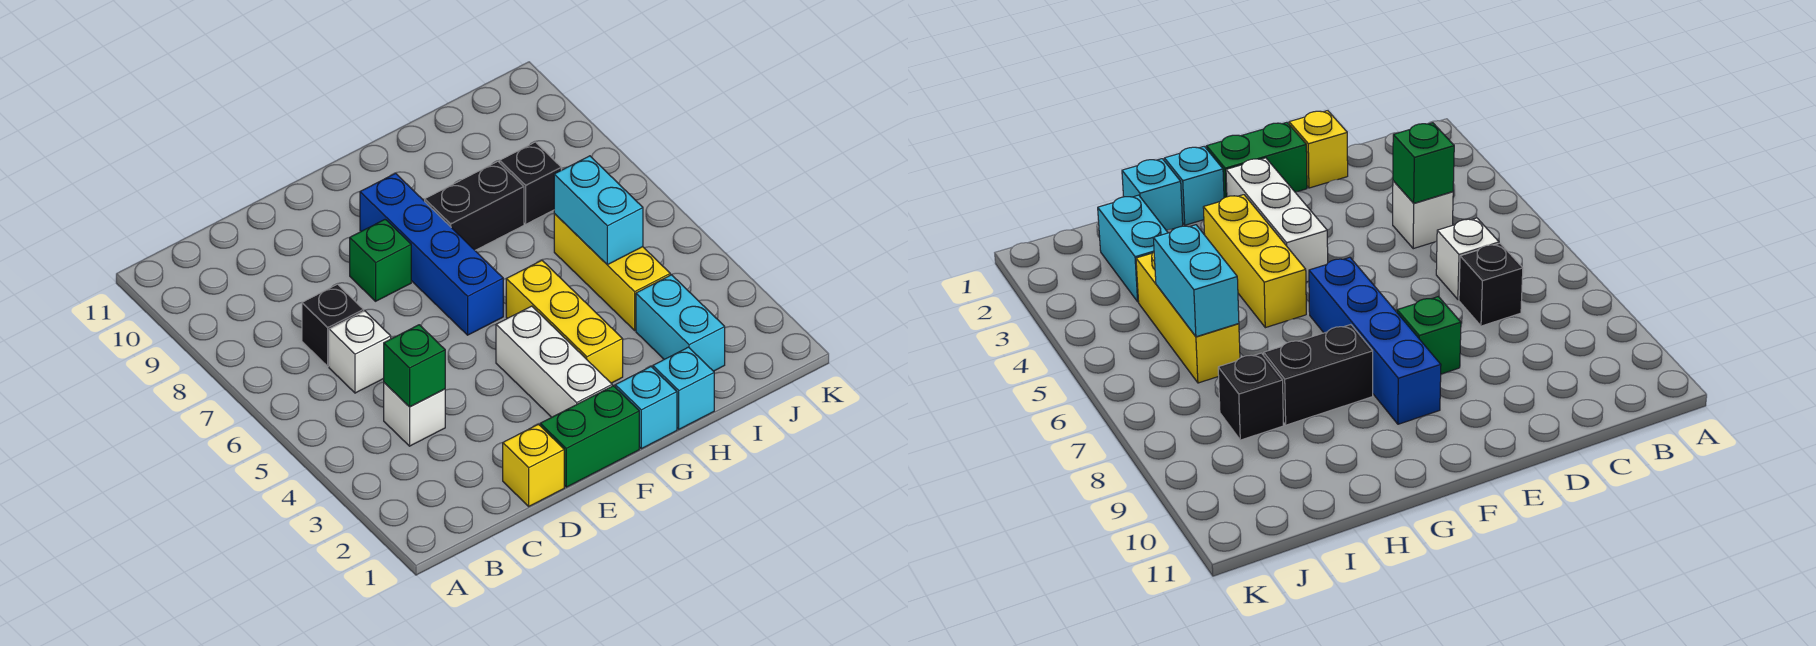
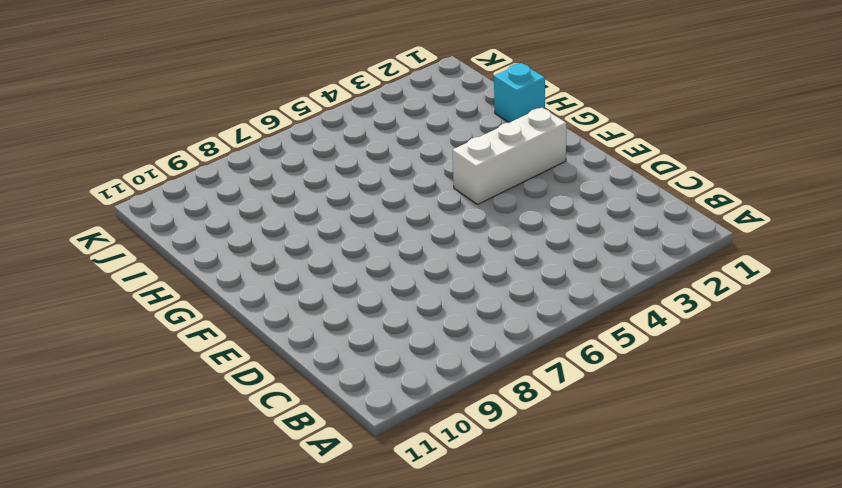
none -> white 1x1 brick [384,383,445,446]
none -> white 1x1 brick [329,311,391,393]
none -> black 1x1 brick [302,284,364,366]

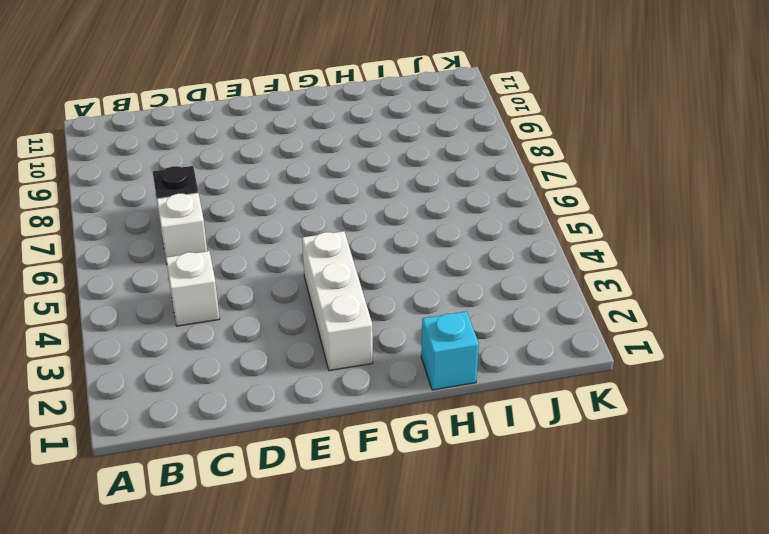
none -> yellow 1x1 brick [503,424,564,506]
none -> green 1x2 brick [540,386,639,487]
none -> green 1x1 brick [350,219,411,301]

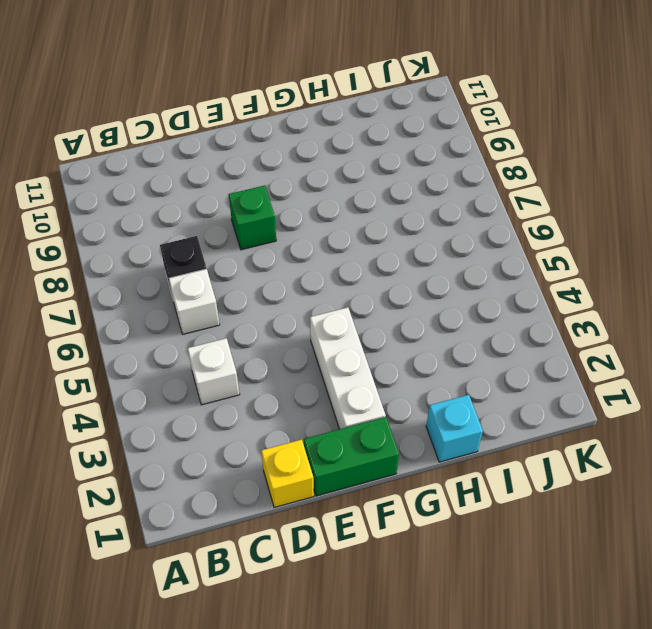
none -> blue 1x4 brick [360,173,503,335]
none -> cyan 1x1 brick [615,367,677,449]
none -> yellow 1x3 brick [506,260,623,383]

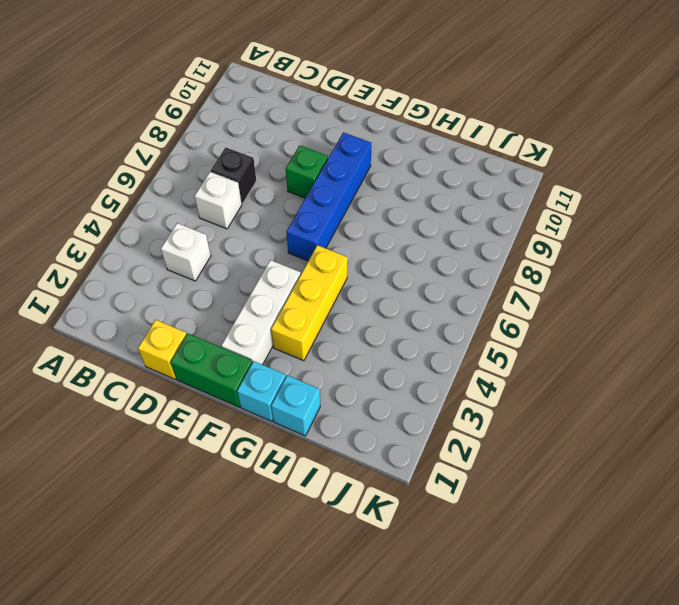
none -> black 1x2 brick [425,161,524,250]
none -> cyan 1x2 brick [636,275,725,371]
none -> yellow 1x3 brick [554,214,670,330]

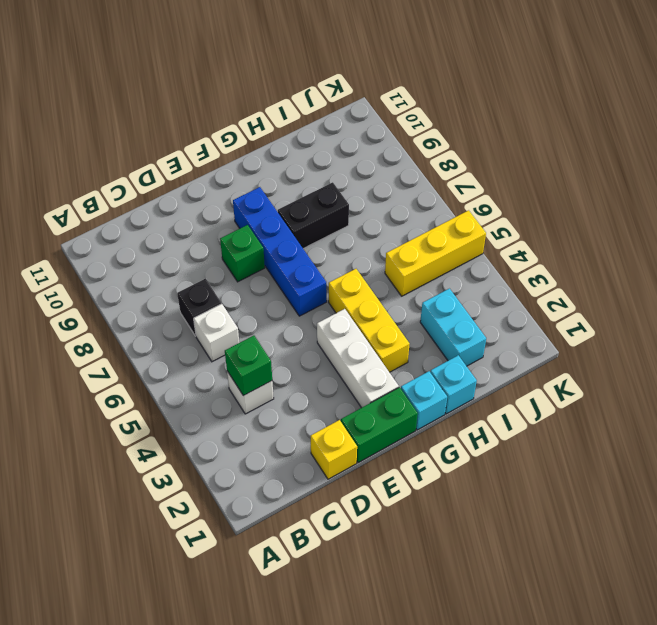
yellow 1x3 brick [385,210,486,296] -> yellow 1x3 brick turned to [554,214,670,330]
none -> black 1x1 brick [500,142,561,224]
none -> cyan 1x2 brick [554,156,643,265]

